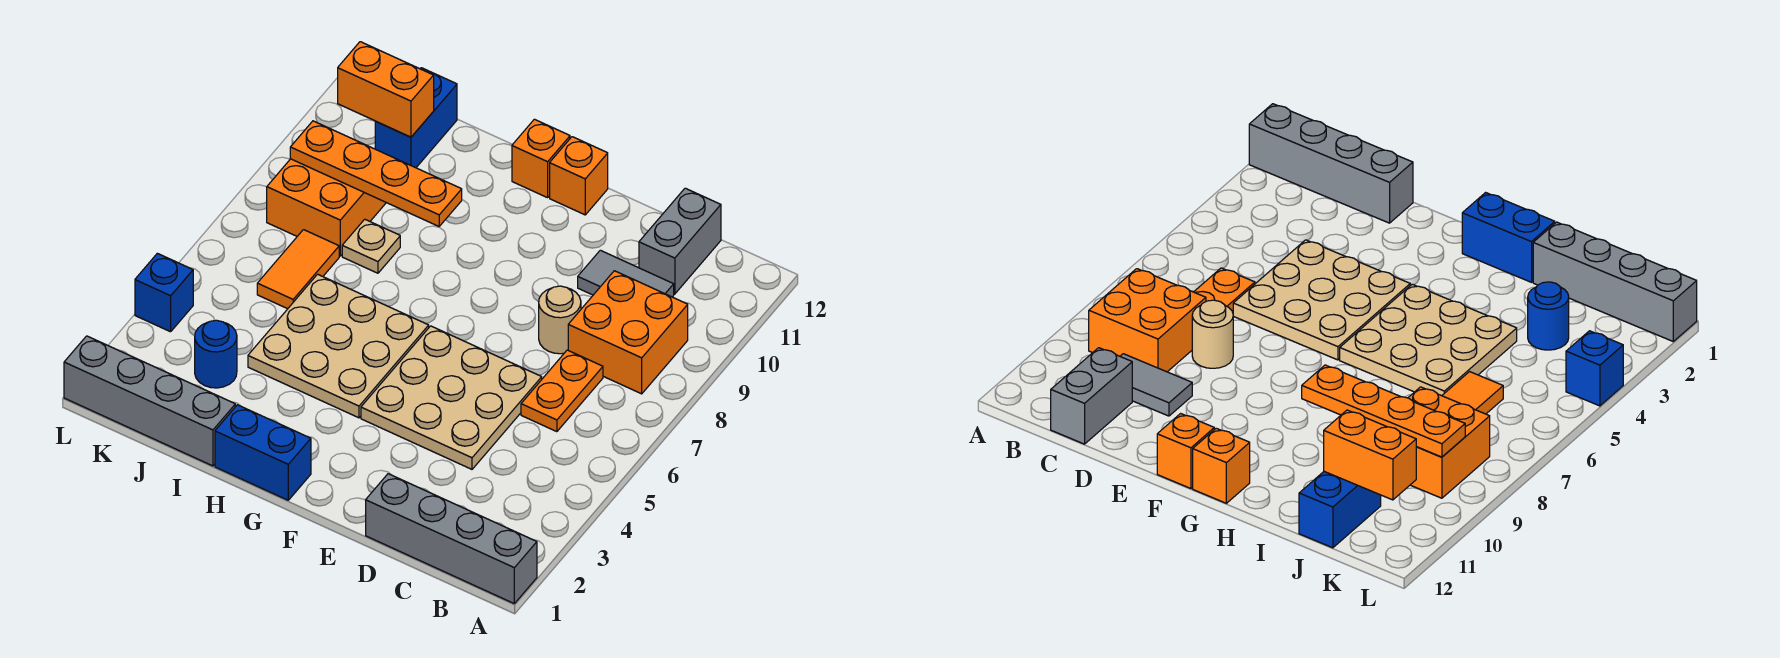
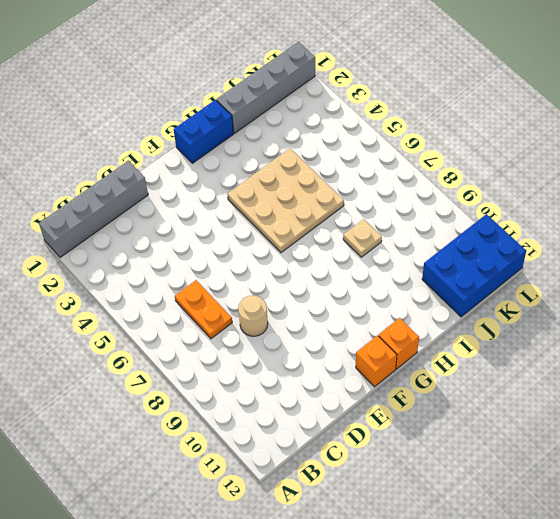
blue 2x3 brick [422,214,526,317] -> blue 1x2 brick [375,68,457,168]
none -> orange 2x2 brick [568,271,688,394]
none -> grey 1x2 tile [578,250,674,297]
none -> grey 1x2 brick [639,188,721,294]

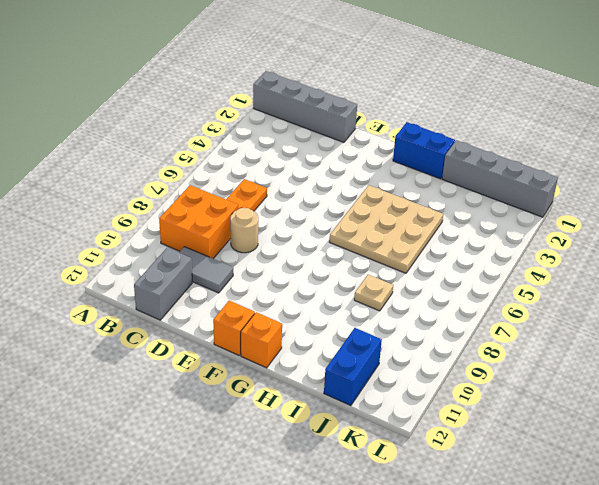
none -> tan 3x3 plate [361,326,542,469]
none -> blue 1x1 round brick [195,320,237,388]
none -> orange 1x2 tile [257,230,339,309]

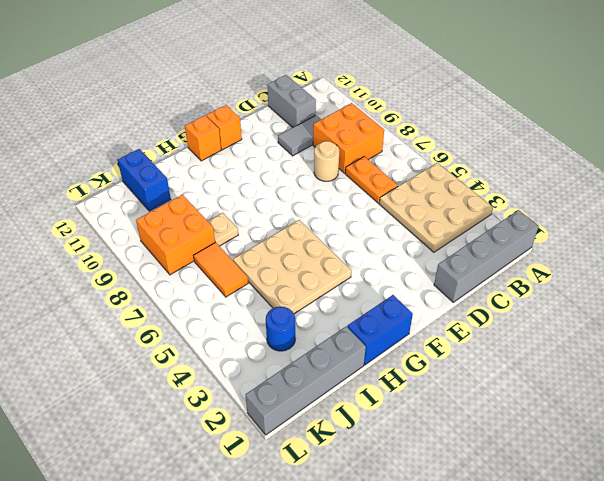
tan 3x3 plate [379,163,493,252] -> tan 3x3 plate moved to [361,326,542,469]
none -> blue 1x1 brick [135,253,193,332]
none -> orange 1x4 plate [290,121,462,226]
none -> orange 1x2 brick [338,42,434,137]

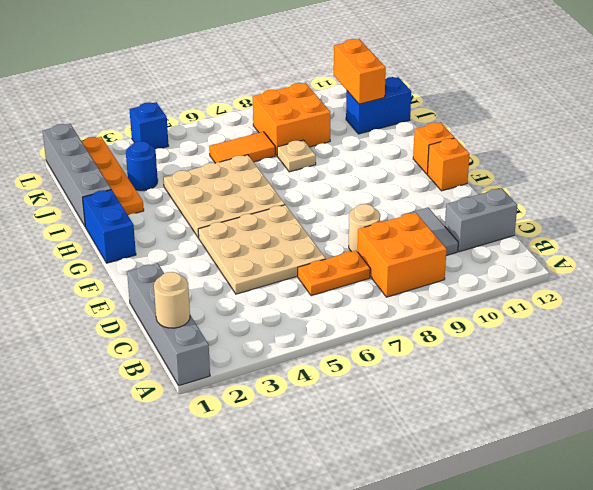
tan 1x1 round brick [154,272,190,328] -> none
orange 1x4 plate [82,137,144,215] -> orange 1x4 plate moved to [290,121,462,226]

